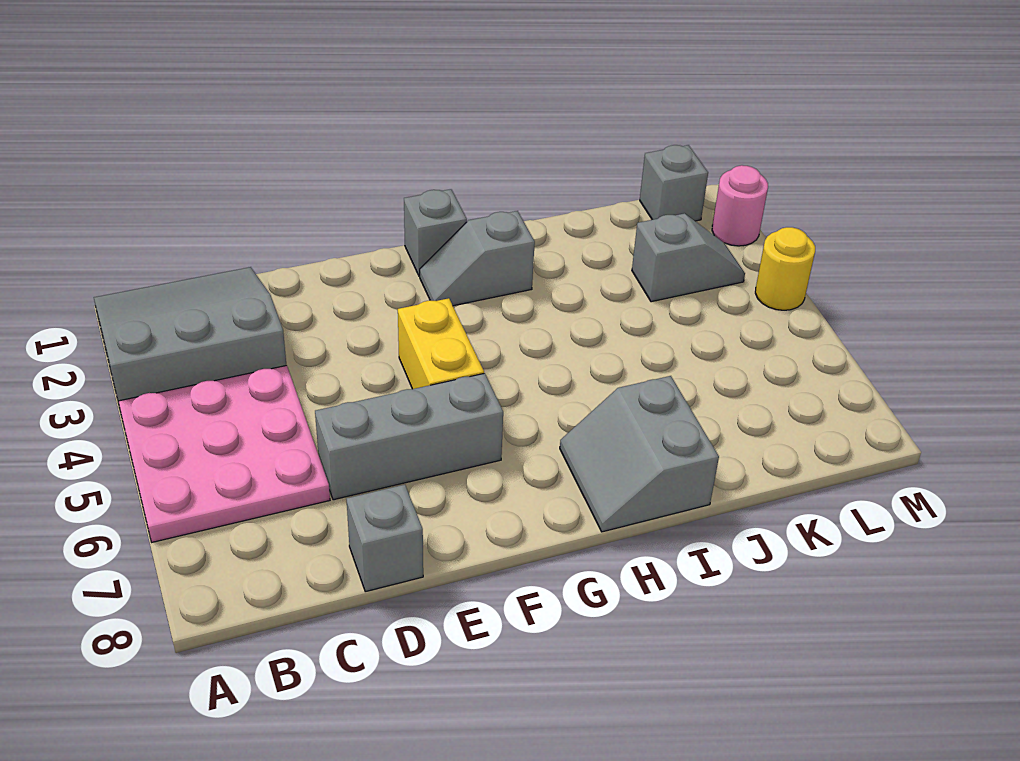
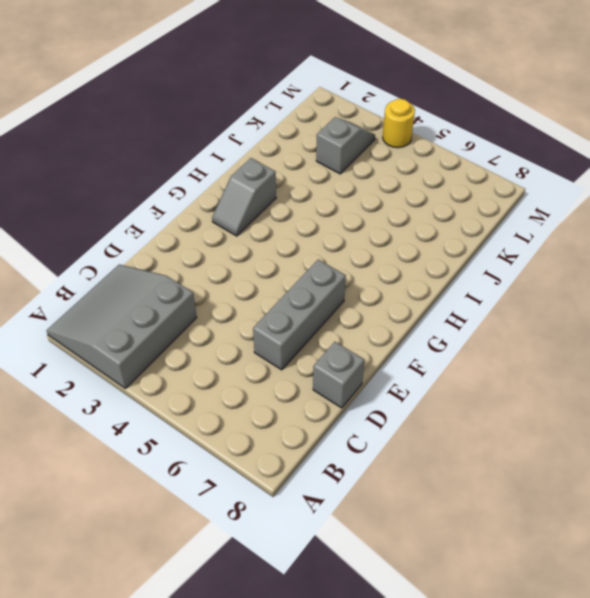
none -> pink 3x3 plate [118,365,330,542]
none -> yellow 1x2 brick [398,298,484,389]
none -> grey 1x1 brick [404,189,467,276]

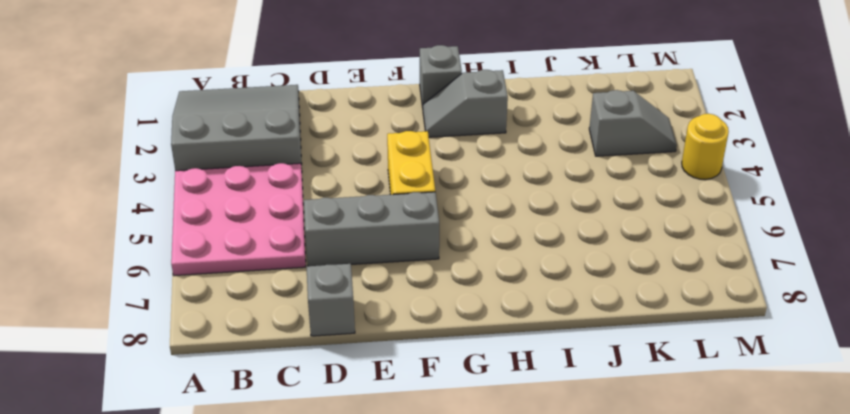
none -> grey 2x2 slope [560,376,719,532]
none -> grey 1x1 brick [640,145,708,221]
none -> pink 1x1 round brick [712,165,768,246]

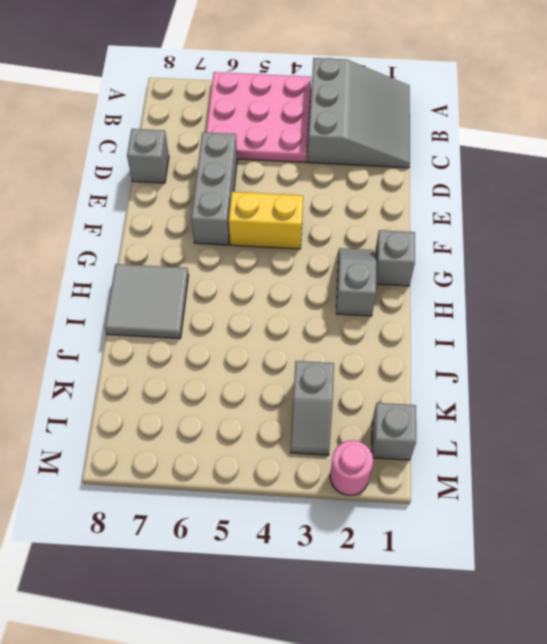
grey 2x2 tile [105,264,189,339] -> grey 2x2 slope [560,376,719,532]
none -> yellow 1x1 round brick [755,227,815,310]

